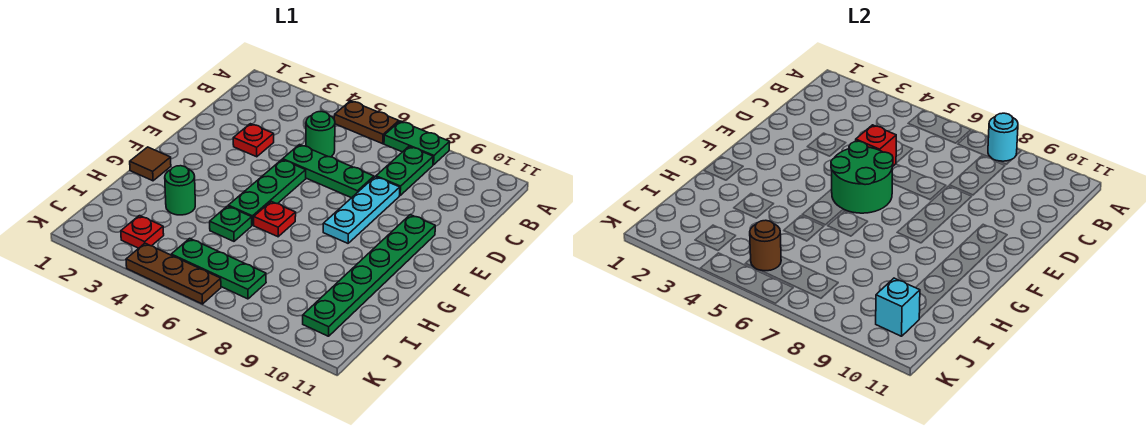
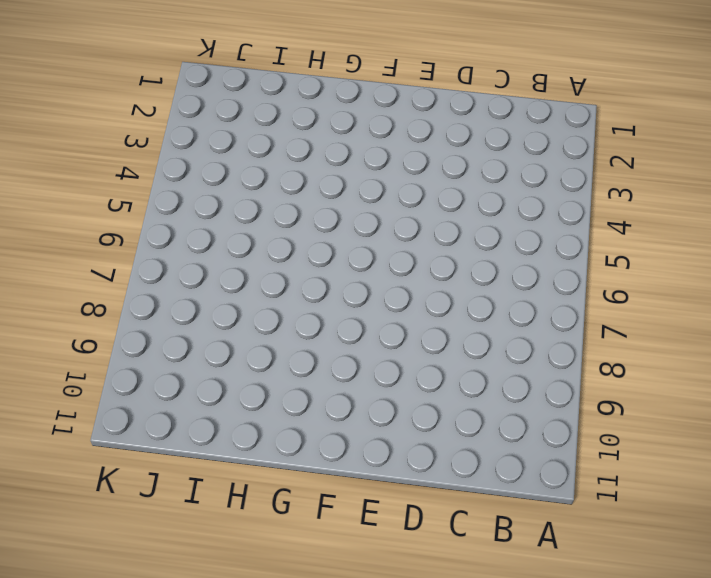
none -> brown 1x2 plate [334,101,399,144]
none -> green 1x2 plate [384,121,450,165]
none -> green 1x2 plate [376,146,433,195]

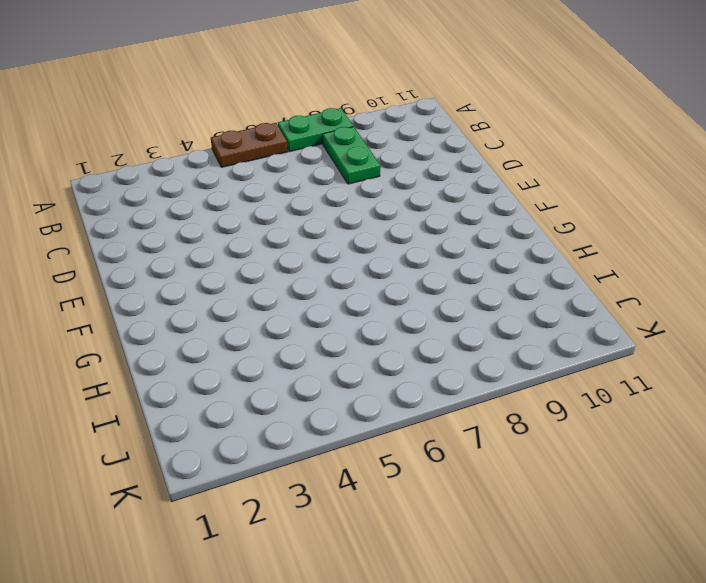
none -> green 1x1 round brick [306,111,335,157]
none -> red 1x1 plate [233,124,274,157]
none -> green 1x3 plate [283,145,374,198]

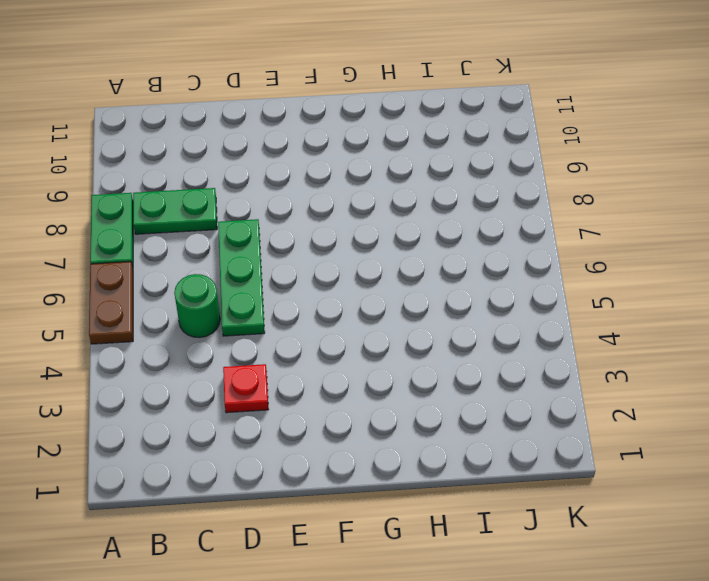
none -> cyan 1x3 plate [323,177,400,243]
none -> green 1x3 plate [228,160,306,225]
none -> green 1x6 plate [303,215,435,336]

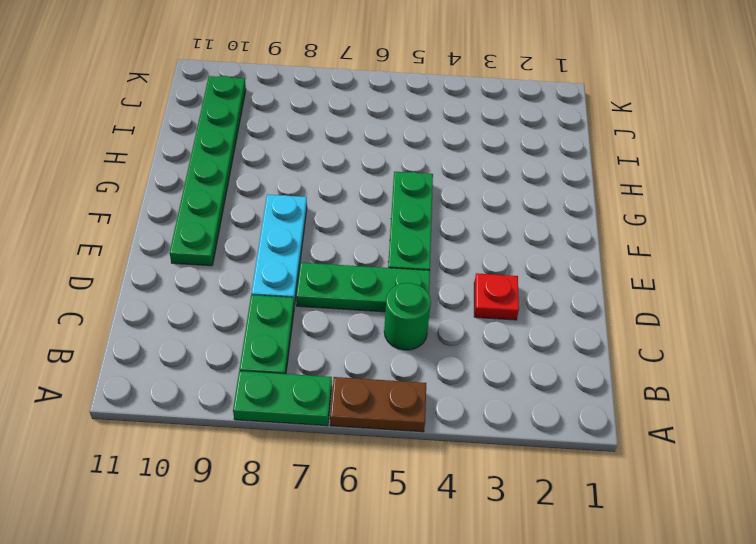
none -> brown 1x1 tile [130,147,171,181]
none -> red 1x1 plate [254,201,296,237]
none -> green 1x1 round brick [165,166,195,215]

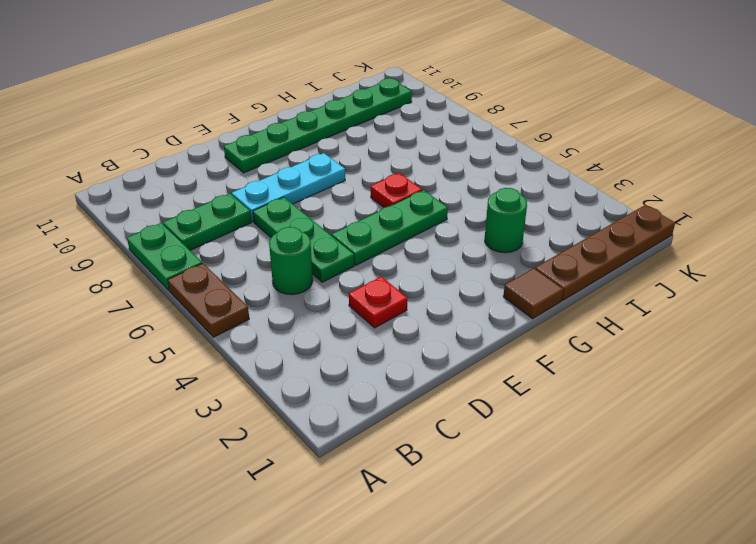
brown 1x4 plate [535,205,675,300] -> none
none -> green 1x1 plate [210,206,252,241]
none -> red 1x1 plate [121,216,164,248]
none -> green 1x3 plate [171,238,266,299]

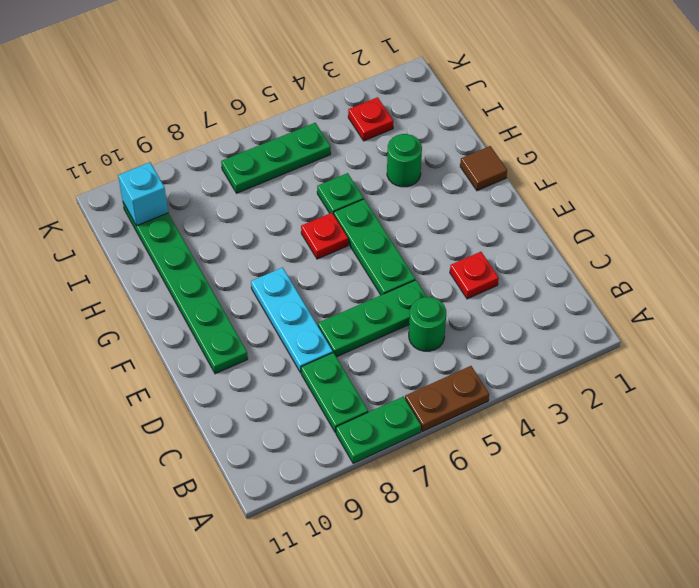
none -> brown 1x3 plate [126,243,221,304]
none -> cyan 1x1 round brick [988,113,1018,161]
none -> red 1x1 brick [856,125,896,167]

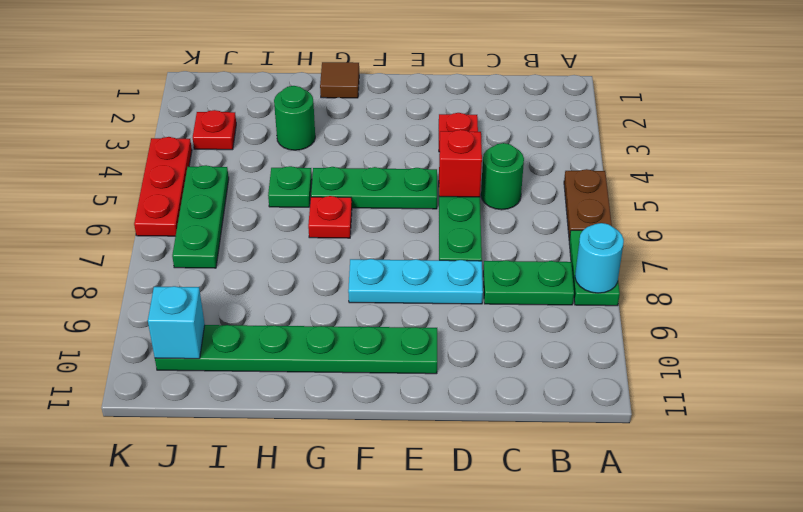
red 1x3 plate [134,137,192,236] -> brown 1x3 plate [126,243,221,304]
none -> green 2x2 round brick [831,141,893,213]
none -> brown 1x1 round brick [750,220,781,271]

